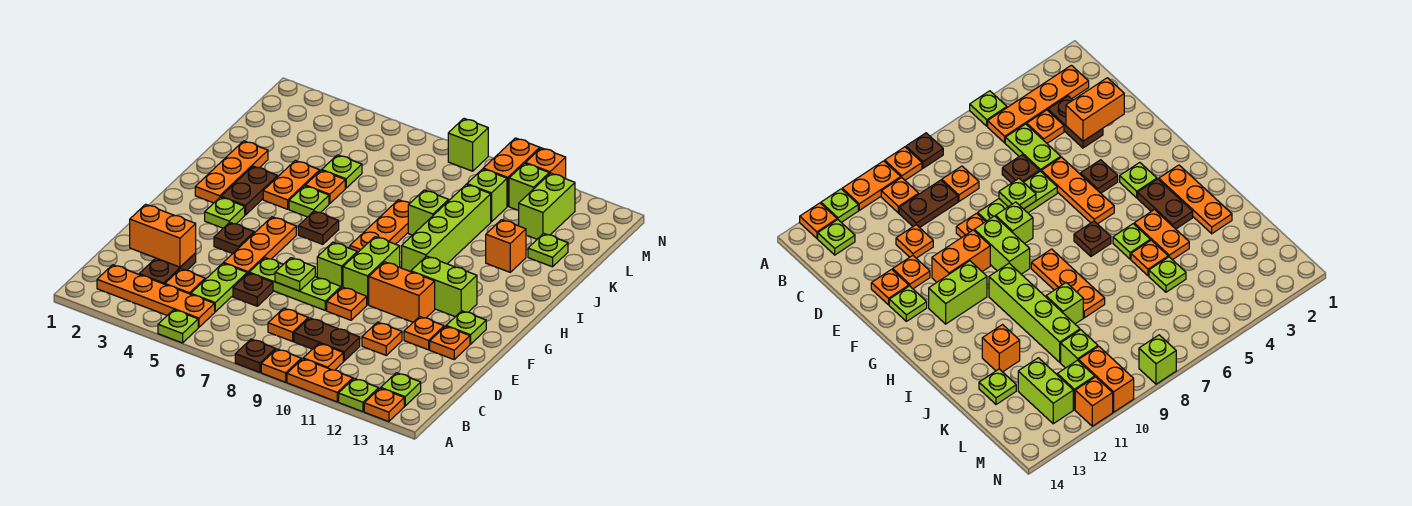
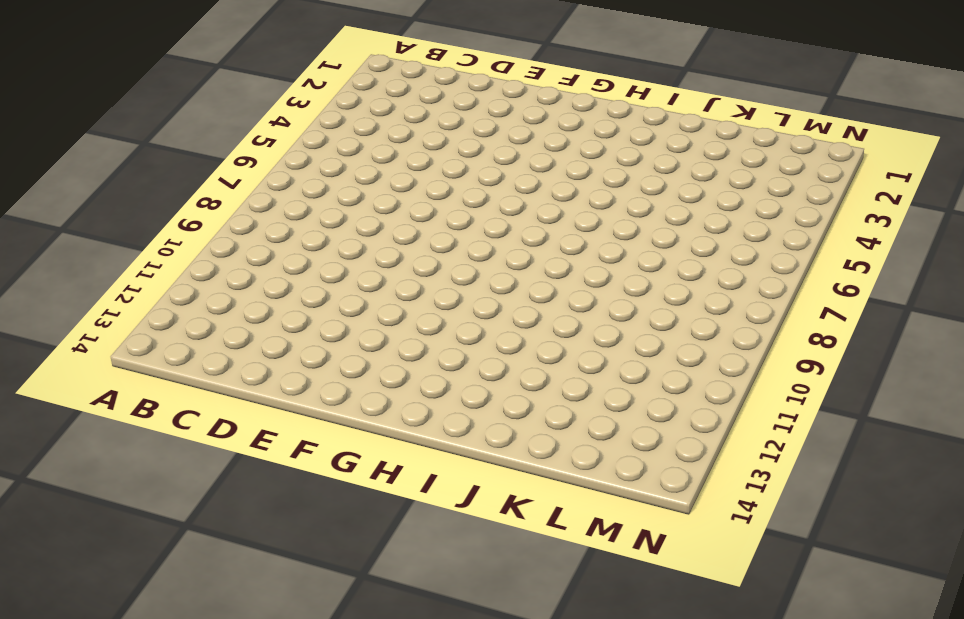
none -> lime 1x1 plate [158,310,198,343]
none -> brown 1x1 plate [235,339,276,372]
none -> orange 1x1 plate [261,349,301,382]
none -> orange 1x2 plate [287,359,353,402]

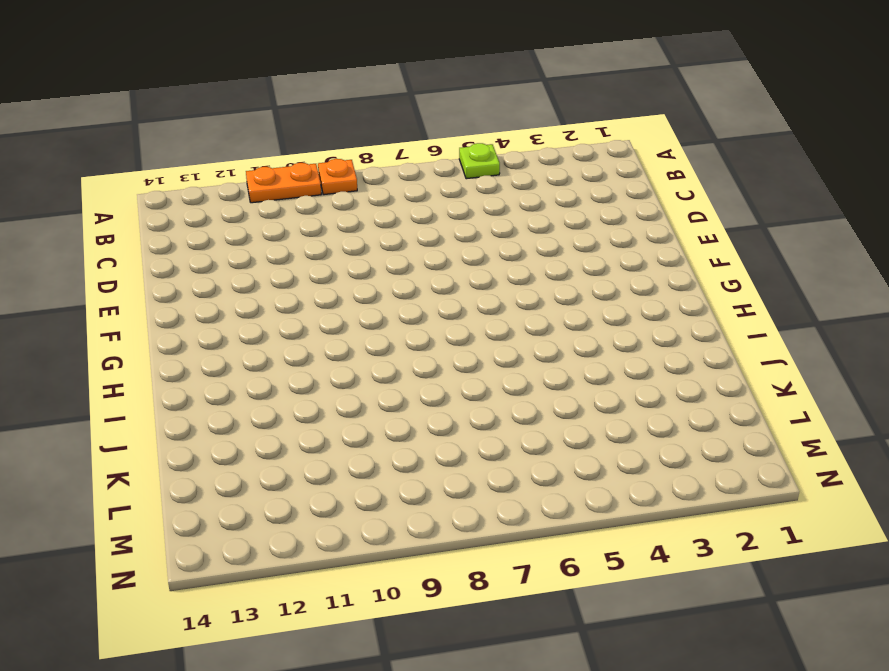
none -> brown 1x1 plate [235,339,276,372]
none -> lime 1x1 plate [339,378,379,412]
none -> orange 1x1 plate [364,388,404,422]
none -> orange 1x4 plate [97,265,215,327]

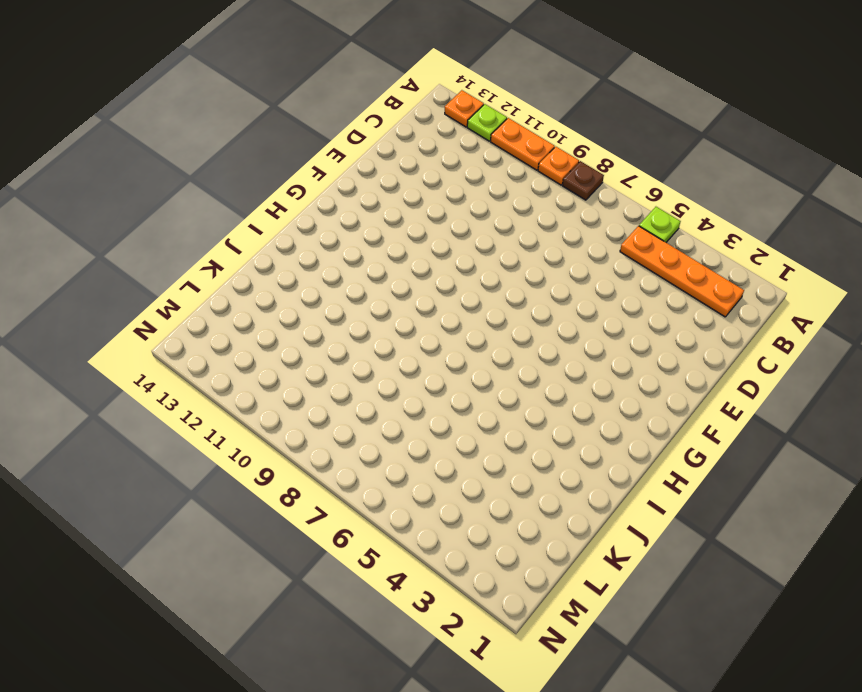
none -> orange 1x1 plate [303,343,343,370]
none -> lime 1x1 plate [381,373,421,406]
none -> brown 1x2 plate [139,253,196,284]
none -> orange 1x1 plate [165,269,205,294]

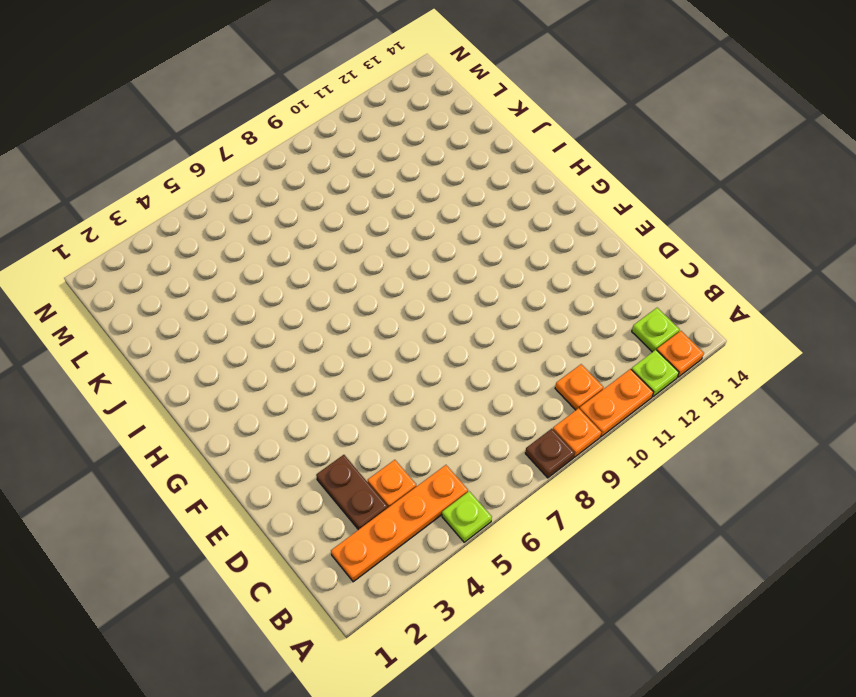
none -> lime 1x2 plate [191,263,247,312]
none -> orange 1x1 plate [268,308,308,341]
none -> brown 1x2 plate [294,318,360,361]
none -> brown 1x1 plate [233,273,273,306]

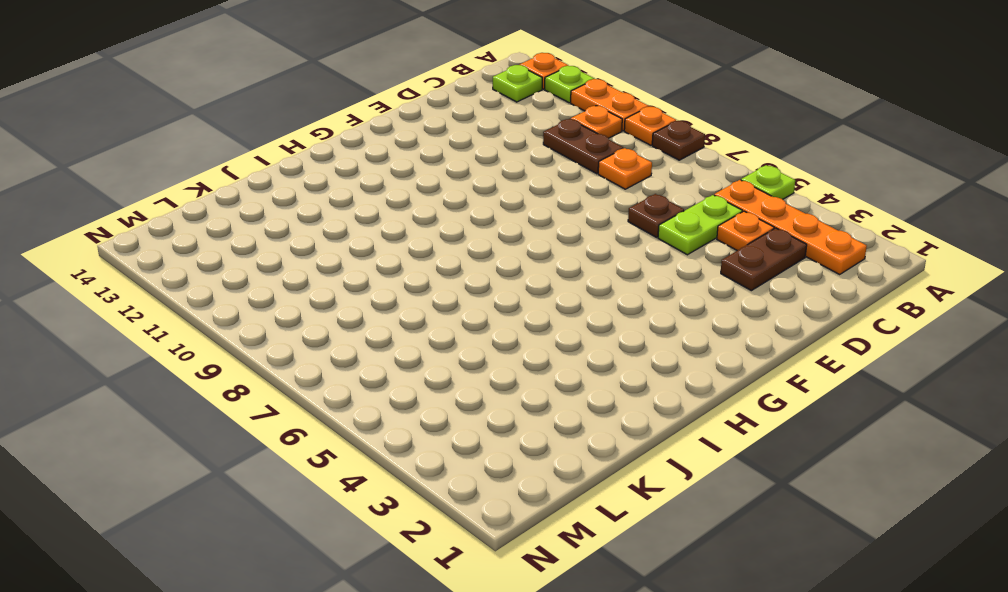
none -> orange 1x1 plate [362,322,402,355]
none -> orange 1x3 plate [224,217,296,274]
none -> lime 1x3 plate [249,258,341,310]
none -> orange 1x1 plate [327,287,367,320]

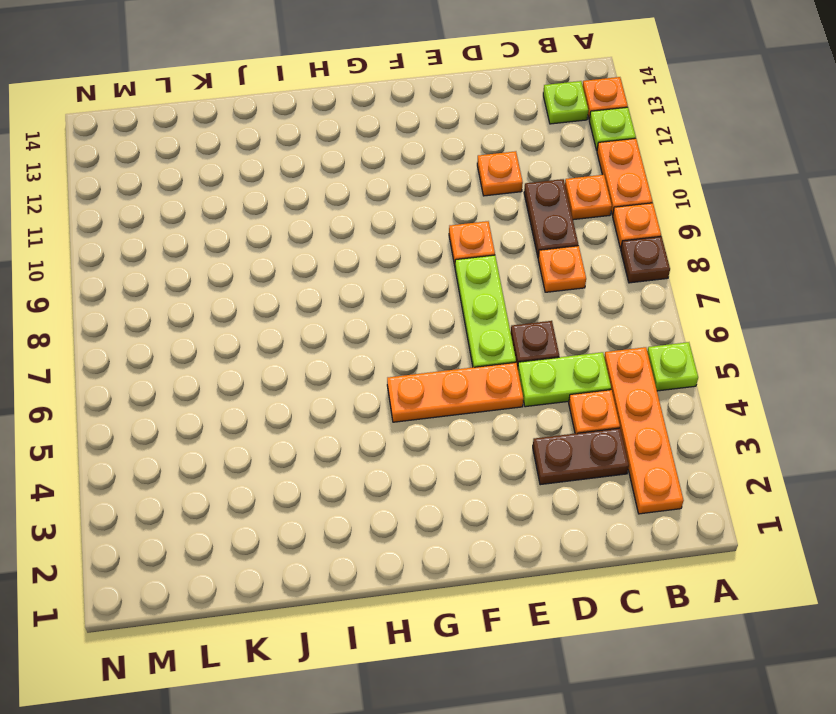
none -> orange 1x1 plate [404,316,444,350]
none -> orange 1x1 plate [430,326,470,359]
none -> brown 1x1 plate [214,222,254,254]
none -> lime 1x1 brick [317,242,357,288]

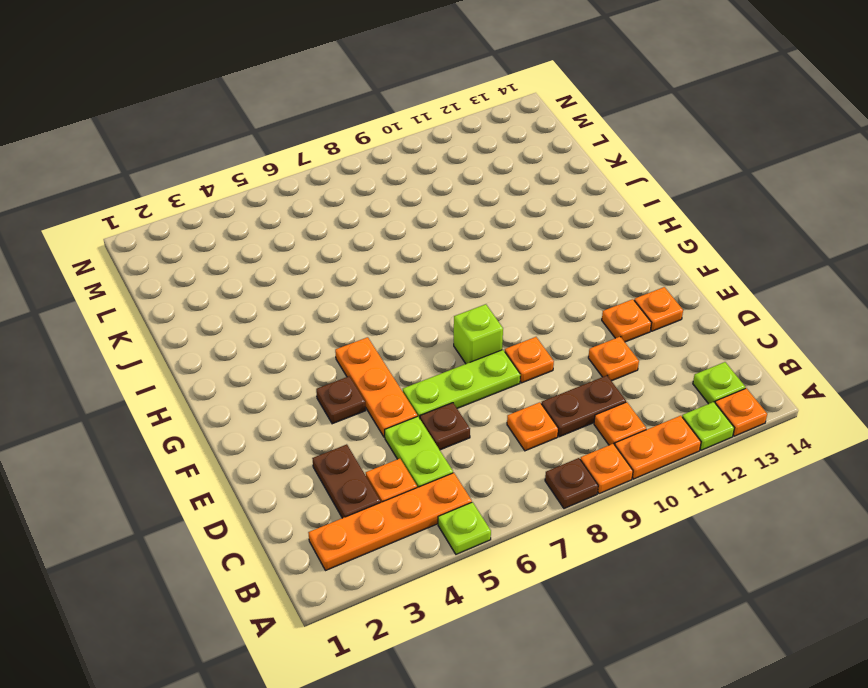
none -> lime 1x2 brick [343,237,400,305]
none -> orange 1x2 brick [369,262,435,322]
none -> lime 1x1 plate [446,311,486,344]
none -> lime 1x1 plate [205,197,245,228]

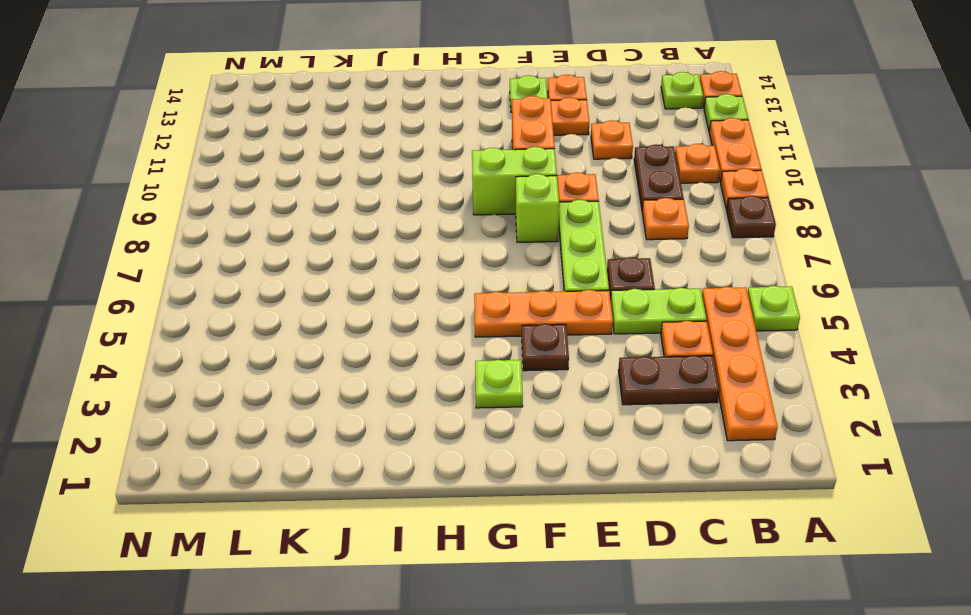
none -> lime 1x2 brick [411,256,477,317]
none -> orange 1x3 plate [195,141,268,203]
none -> brown 1x2 plate [221,166,278,215]
none -> brown 1x1 plate [298,211,339,244]

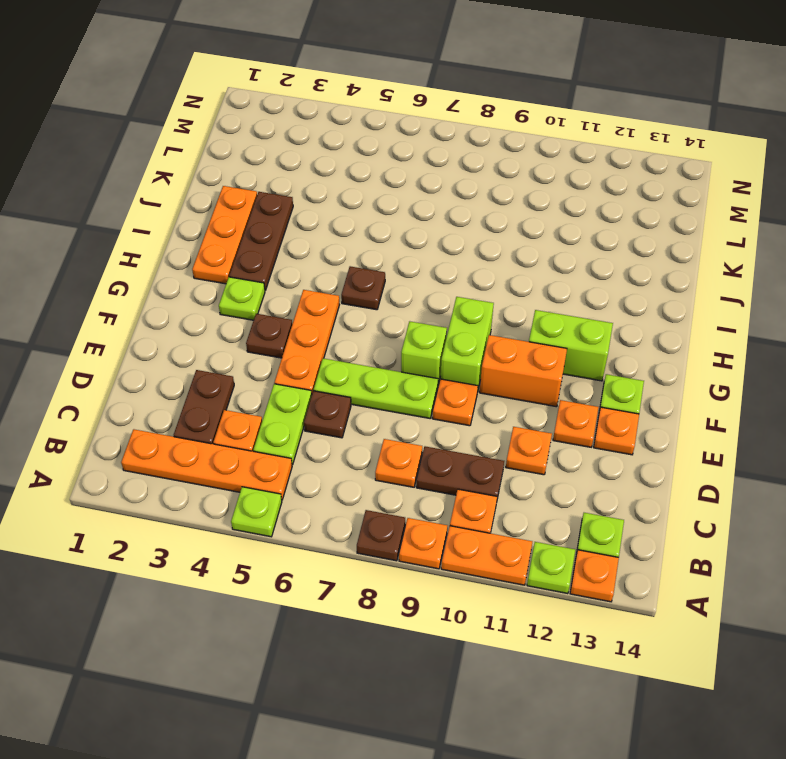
brown 1x3 plate [229,192,293,290] -> brown 1x2 plate [221,166,278,215]
none -> orange 1x3 plate [350,200,410,253]
none -> lime 1x4 brick [402,184,491,272]
none -> orange 1x2 plate [263,161,320,209]
none -> lime 1x1 plate [289,186,329,217]

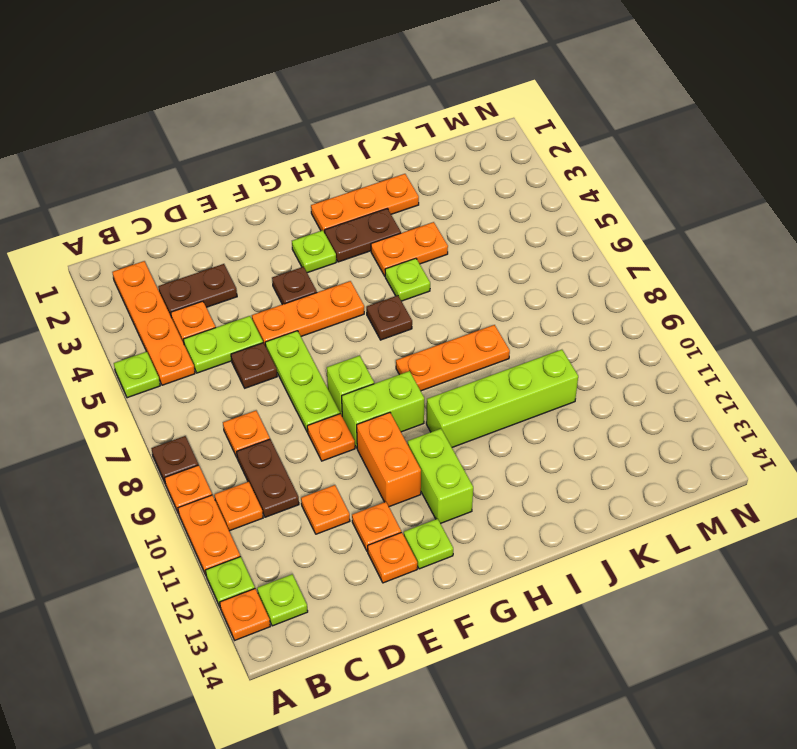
none -> orange 1x1 plate [305,170,345,204]
none -> lime 1x1 brick [408,190,449,235]
none -> orange 1x1 brick [486,220,526,272]
none -> lime 1x1 plate [322,155,362,188]

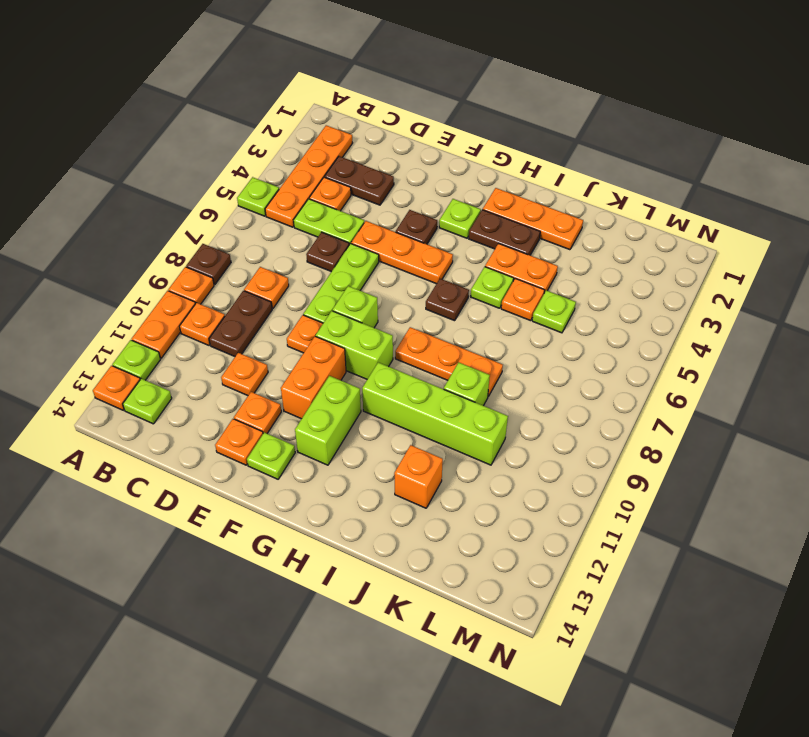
none -> lime 1x1 plate [528,233,568,267]
none -> lime 1x1 brick [467,169,507,222]
none -> lime 1x2 brick [519,173,575,239]
none -> orange 1x2 brick [483,138,540,206]

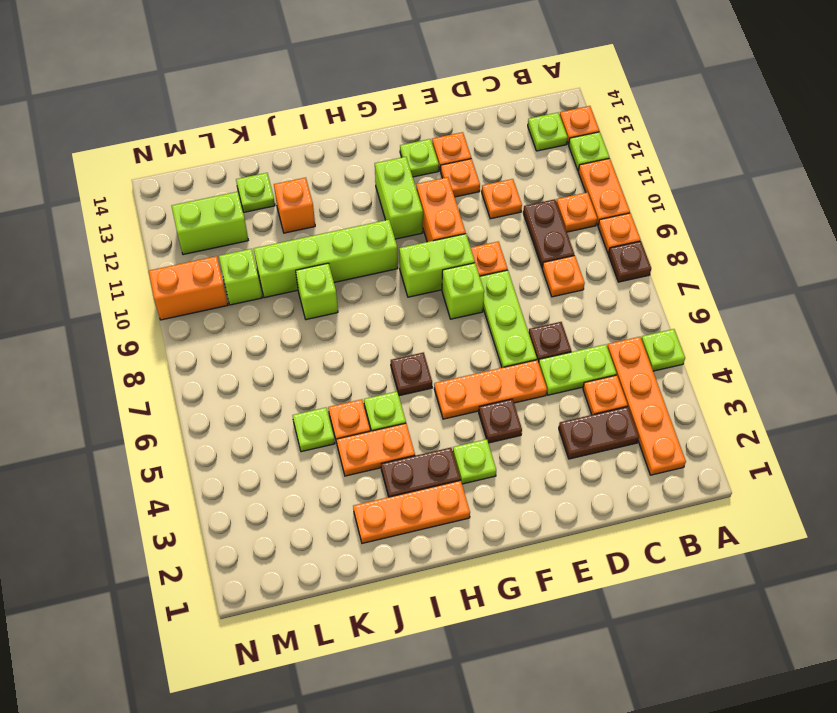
none -> orange 1x3 plate [350,200,410,253]
none -> lime 1x1 brick [509,163,549,211]
none -> lime 1x1 brick [448,119,488,171]
none -> orange 1x1 brick [526,148,566,179]

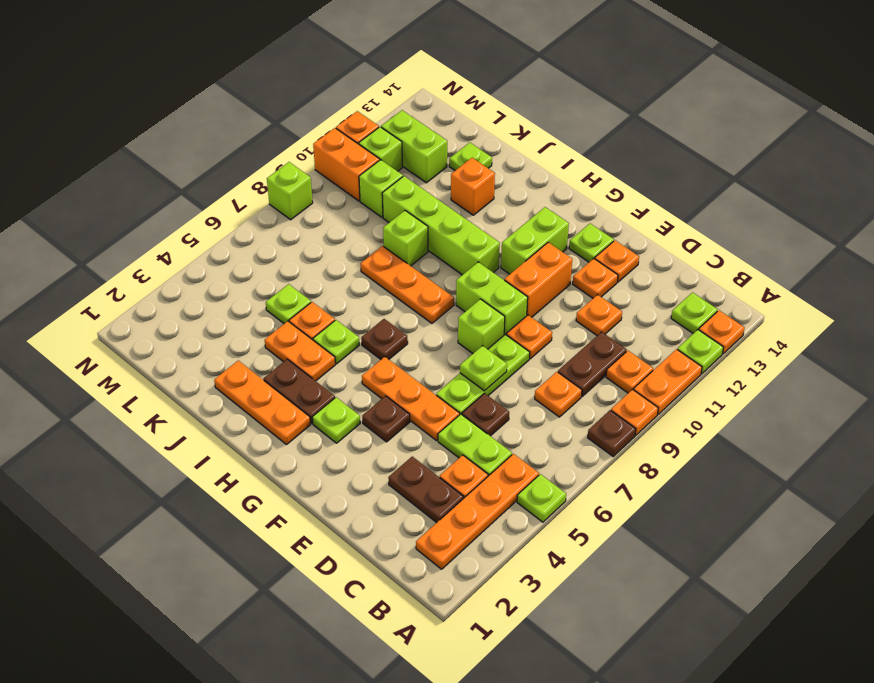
none -> orange 1x2 brick [130,204,196,267]

